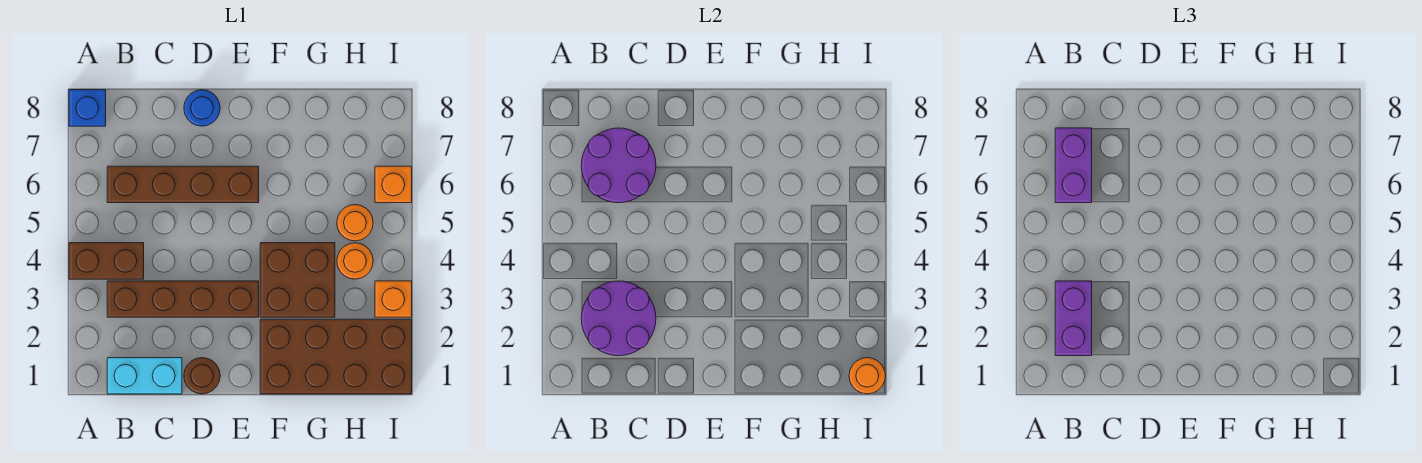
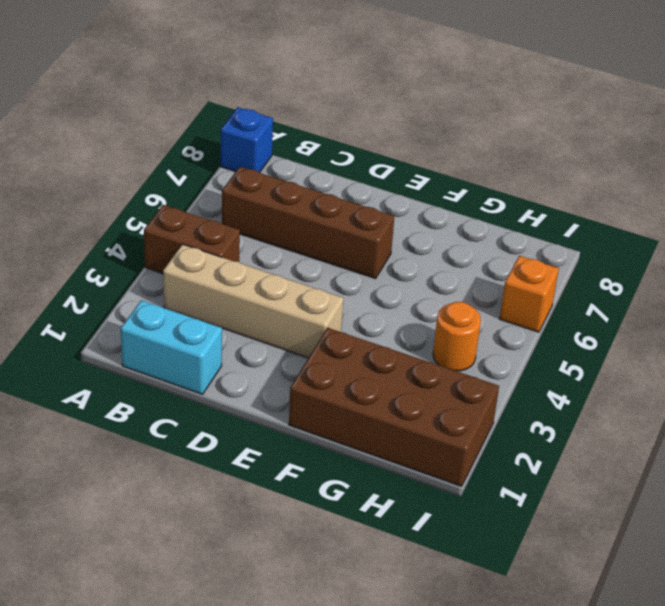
tan 1x4 brick [163,244,344,358] -> brown 1x4 brick [107,281,259,317]
none -> brown 1x1 round brick [184,358,220,394]
none -> blue 1x1 round brick [184,90,220,126]
none -> brown 2x2 brick [260,243,335,317]

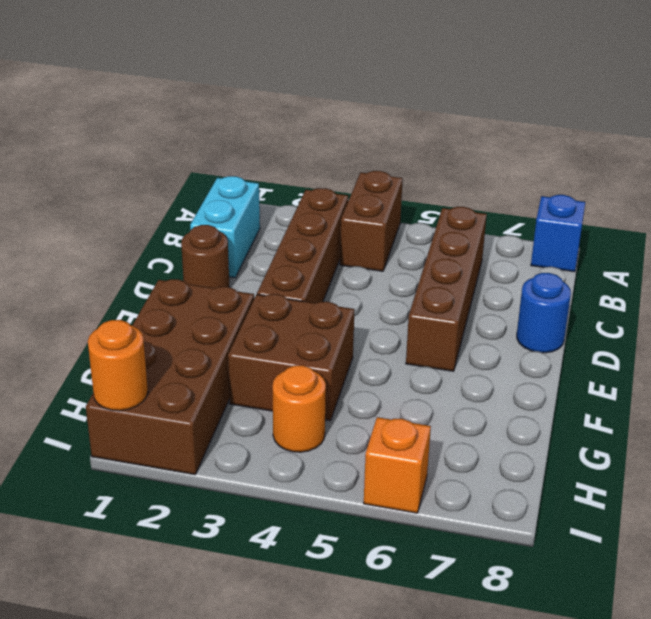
none -> orange 1x1 round brick [337,205,373,241]
none -> orange 1x1 brick [375,281,412,317]
none -> purple 2x2 round brick [581,281,656,356]

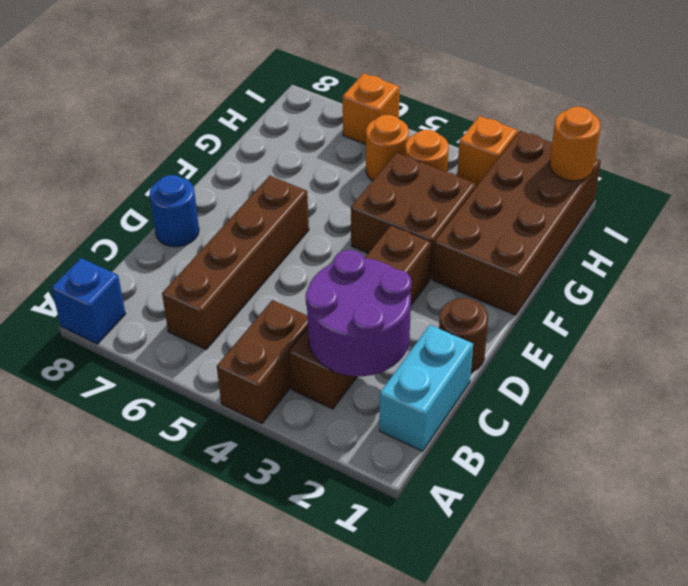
none -> purple 2x2 round brick [581,128,656,203]
none -> purple 1x2 brick [1055,281,1092,356]
none -> purple 1x2 brick [1055,128,1092,203]

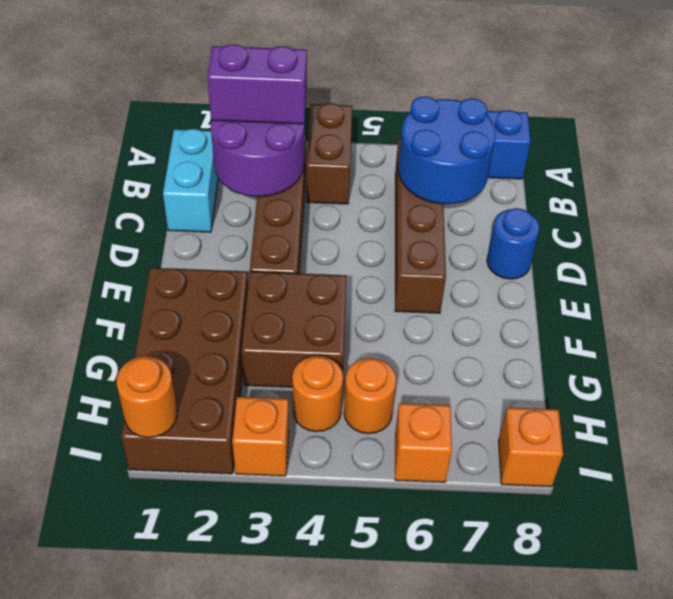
blue 2x2 round brick [398,97,495,204] -> purple 2x2 round brick [581,128,656,203]
orange 1x1 brick [498,408,563,487] -> none
none -> brown 1x1 round brick [184,358,220,394]
none -> purple 1x2 brick [1055,128,1092,203]

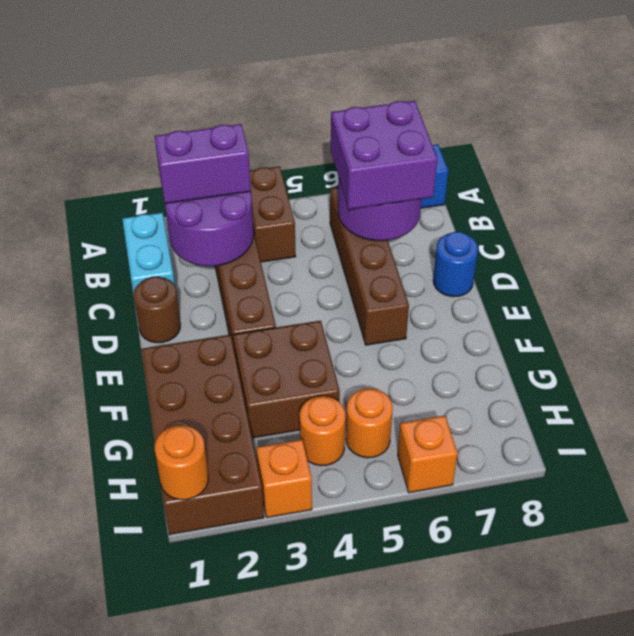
purple 2x2 brick [331,101,437,209] -> purple 1x2 brick [1055,128,1092,203]

